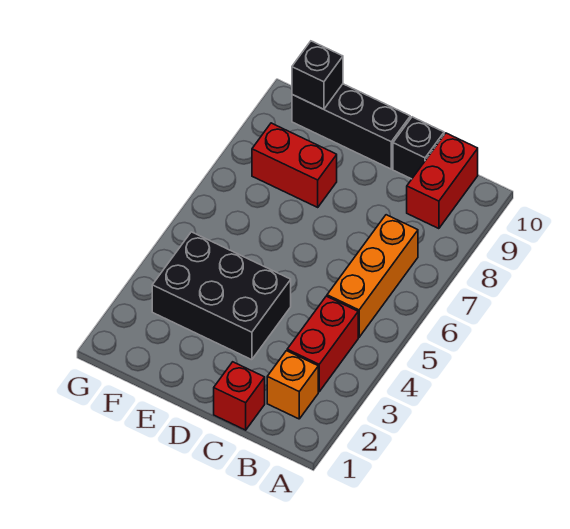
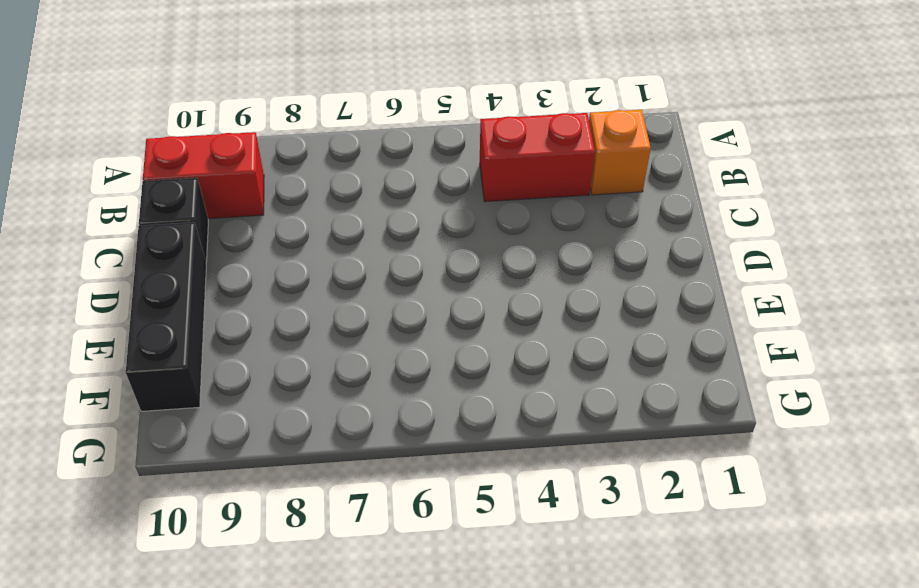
none -> orange 1x3 brick [327,215,418,337]
none -> red 1x1 brick [214,362,265,430]

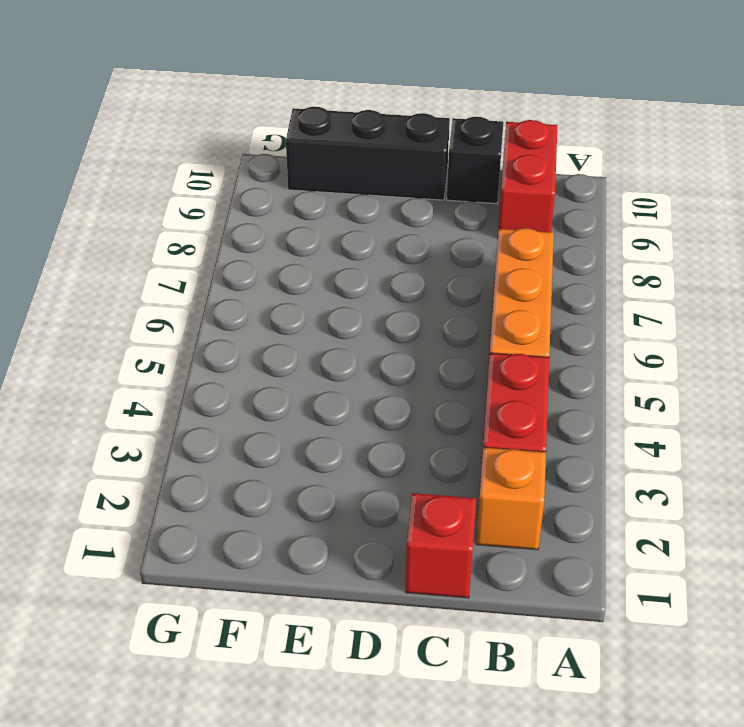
none -> black 2x3 brick [152,232,291,360]
none -> red 1x2 brick [252,123,337,207]

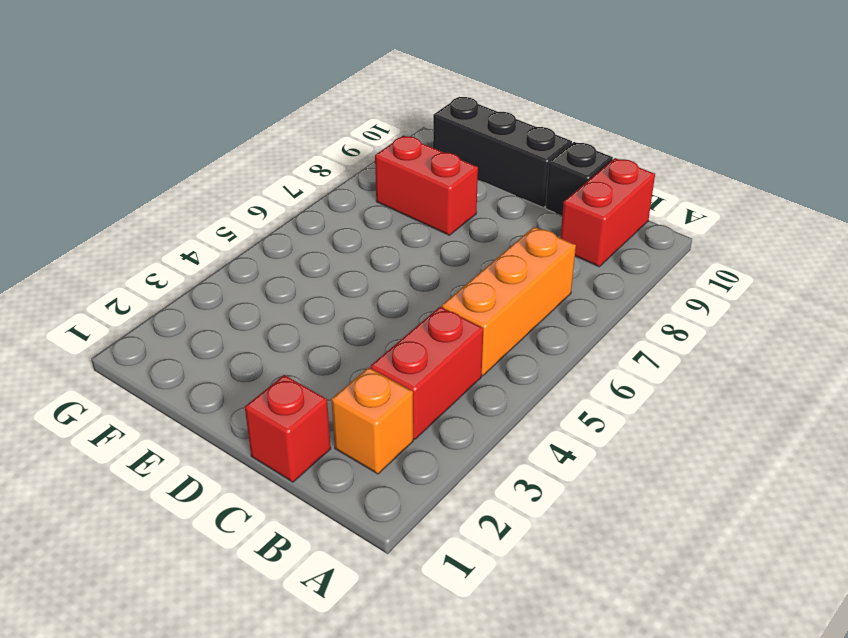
none -> black 2x3 brick [152,232,291,360]
none -> black 1x1 brick [292,41,343,109]

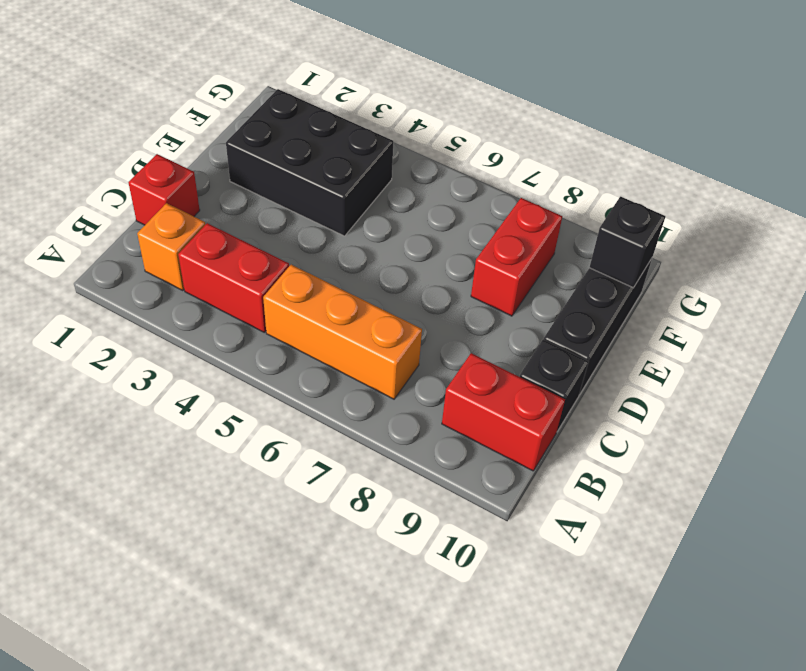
black 2x3 brick [226,89,393,236] -> black 2x3 brick turned to [152,232,291,360]

